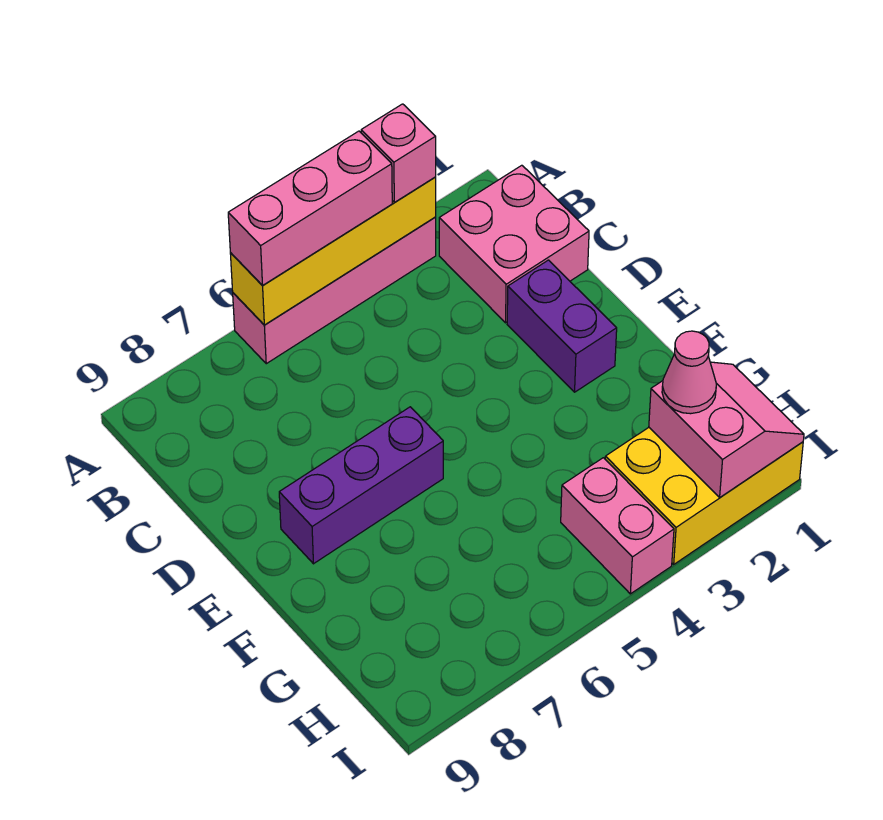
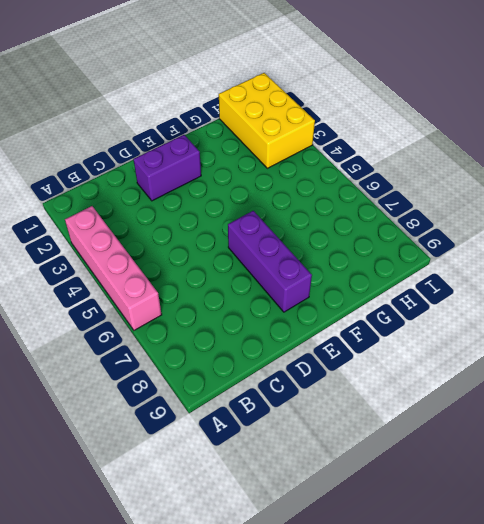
none -> pink 2x2 brick [439,165,589,323]
none -> pink 1x2 brick [561,458,674,594]

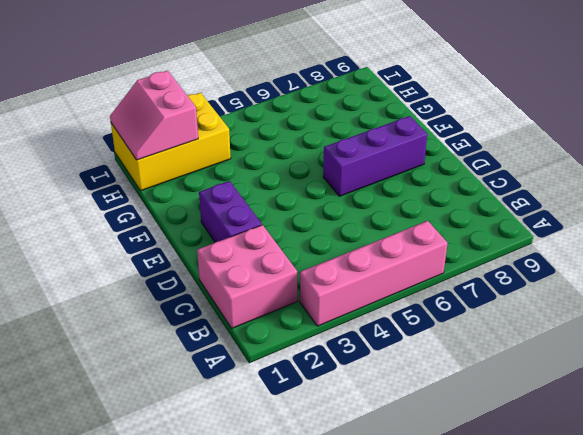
none -> pink 1x2 brick [561,458,674,594]
none -> yellow 1x4 brick [230,177,436,325]

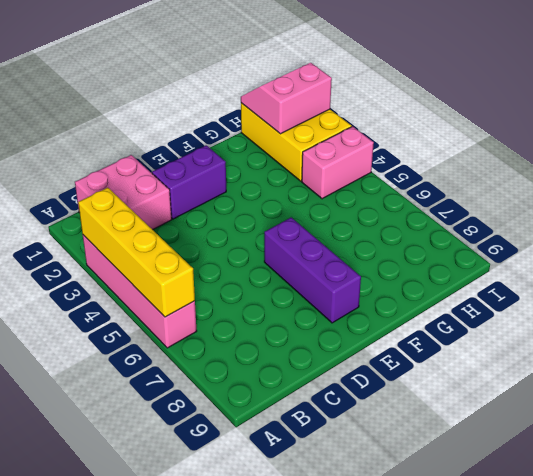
none -> pink 1x1 brick [361,104,436,202]
none -> pink 1x3 brick [228,131,392,286]

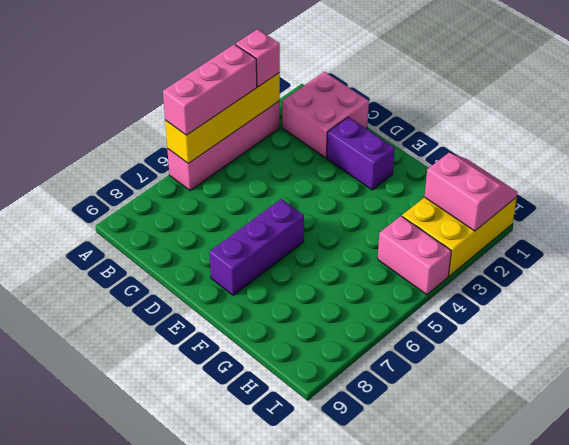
none -> pink 1x1 cone [662,331,716,414]

